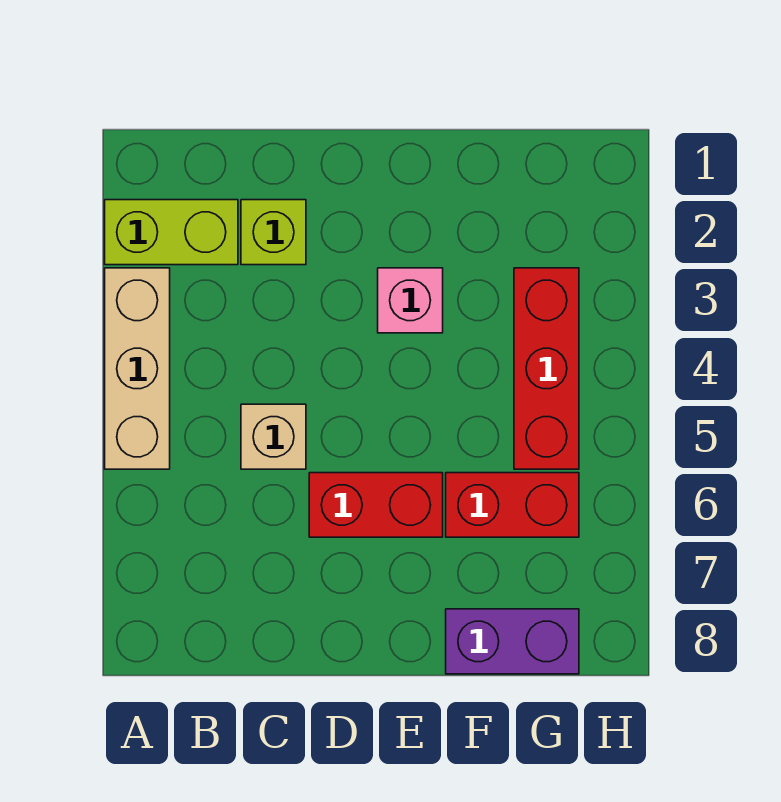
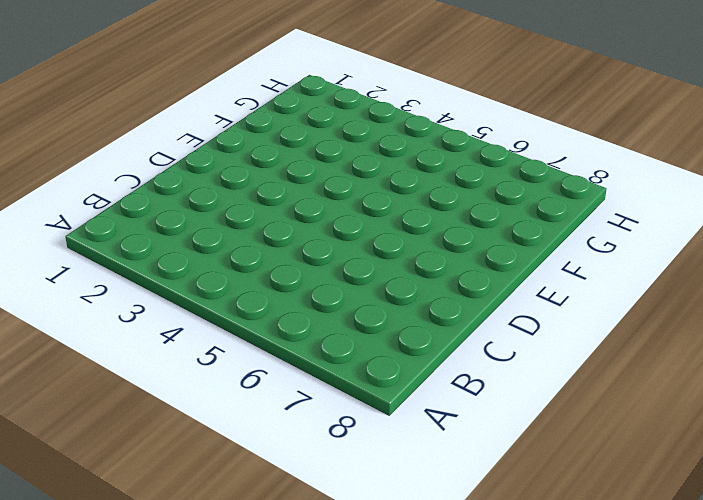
none -> lime 1x2 brick [105,200,238,265]
none -> tan 1x3 brick [105,268,170,469]

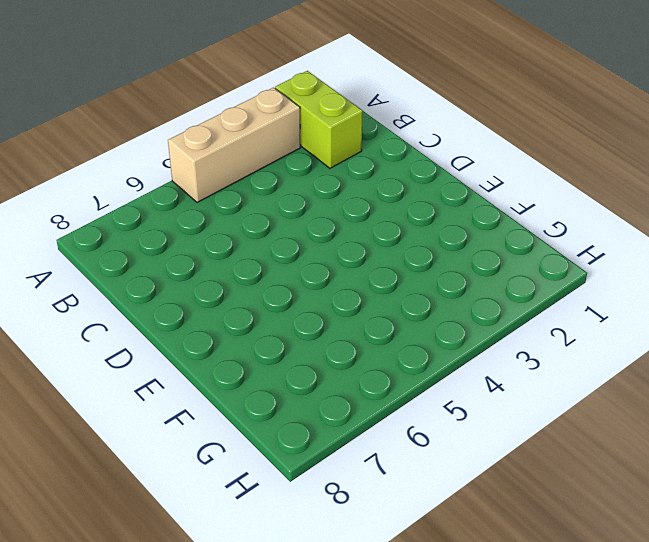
none -> lime 1x1 brick [241,200,306,265]
none -> tan 1x1 brick [241,404,306,469]

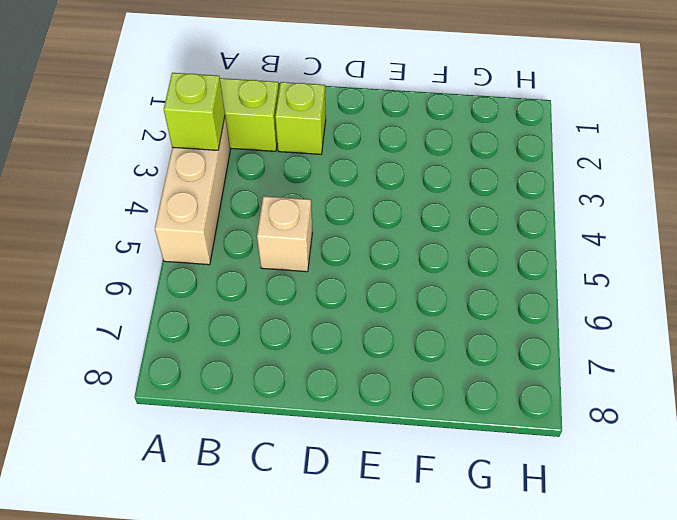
lime 1x1 brick [164,73,225,150] -> none
none -> red 1x2 brick [309,473,443,537]
none -> pink 1x1 brick [378,268,443,333]

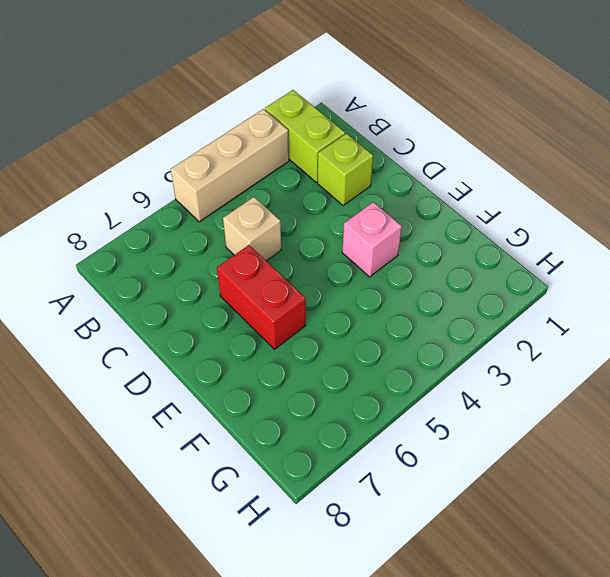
none -> red 1x2 brick [446,473,579,537]
none -> purple 1x2 brick [446,609,579,674]

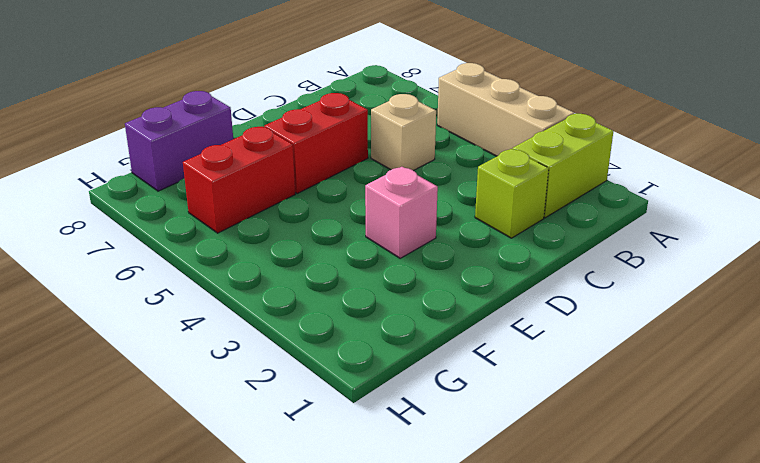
none -> red 1x3 brick [514,268,579,469]

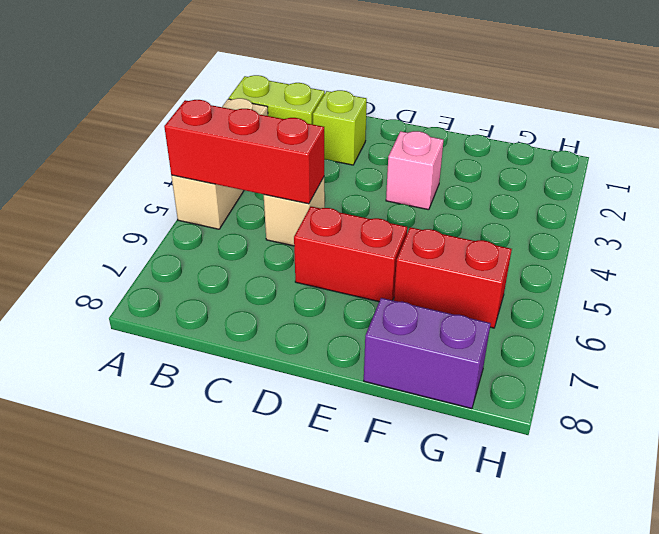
red 1x3 brick [164,100,324,204] -> red 1x3 brick turned to [514,268,579,469]

